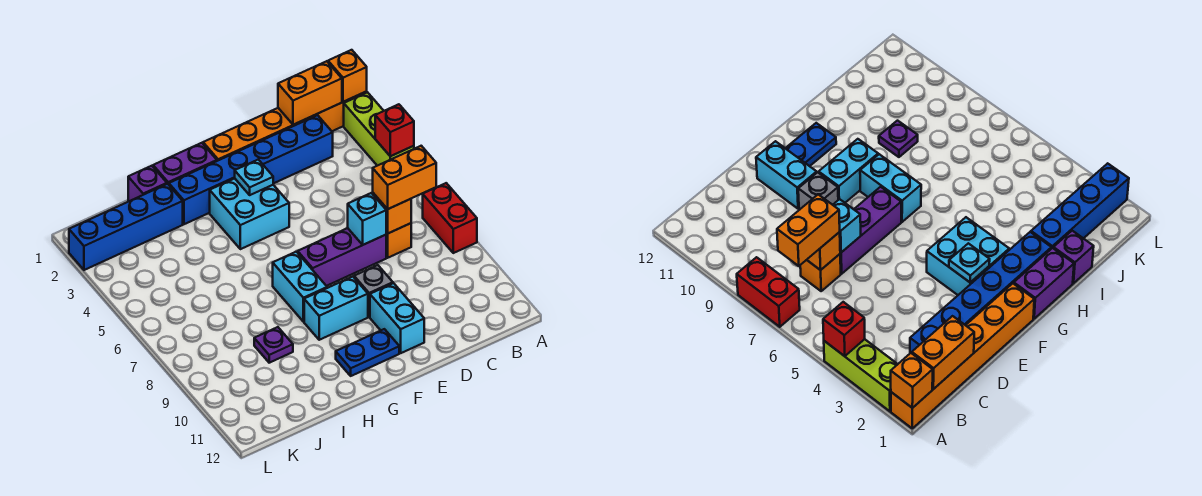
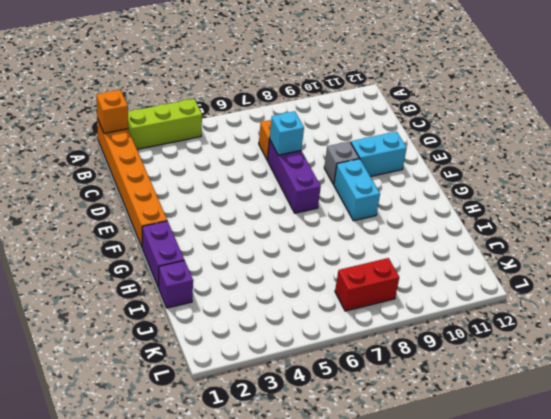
red 1x2 brick [335,258,399,311] -> red 1x2 brick moved to [423,183,477,253]
none -> blue 1x6 brick [169,115,333,224]
none -> cyan 2x2 brick [210,178,289,249]
none -> blue 1x2 plate [336,329,399,376]

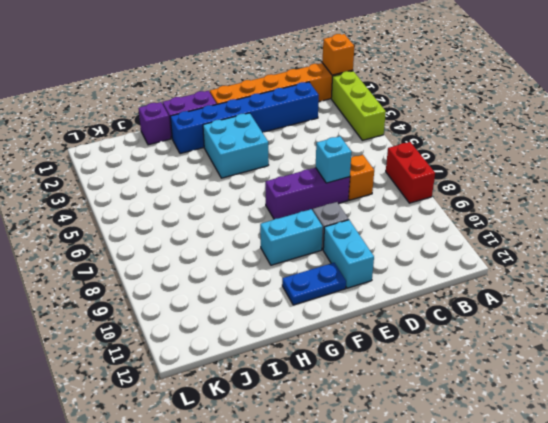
none -> cyan 1x2 brick [273,252,327,322]
none -> blue 1x4 brick [69,184,183,270]
none -> purple 1x1 plate [254,327,293,363]

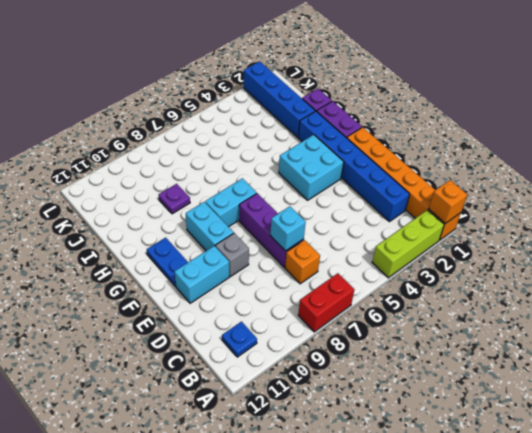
blue 1x1 plate [222,322,257,357] -> none
none -> red 1x1 brick [375,104,414,156]
none -> orange 1x2 brick [278,61,342,125]
none -> orange 1x1 brick [373,193,411,234]

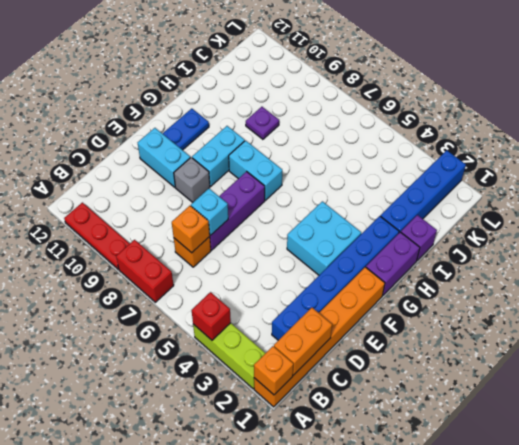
red 1x3 plate [64,203,130,269] -> none
none -> cyan 1x1 plate [235,160,273,195]
none -> orange 1x2 brick [373,146,436,209]

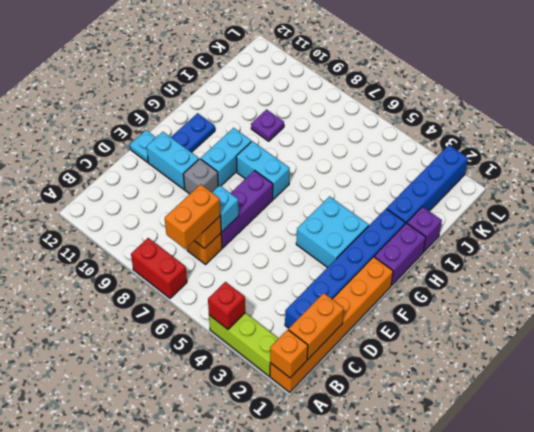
cyan 1x1 plate [130,130,156,162] -> cyan 1x1 plate moved to [235,160,273,195]

